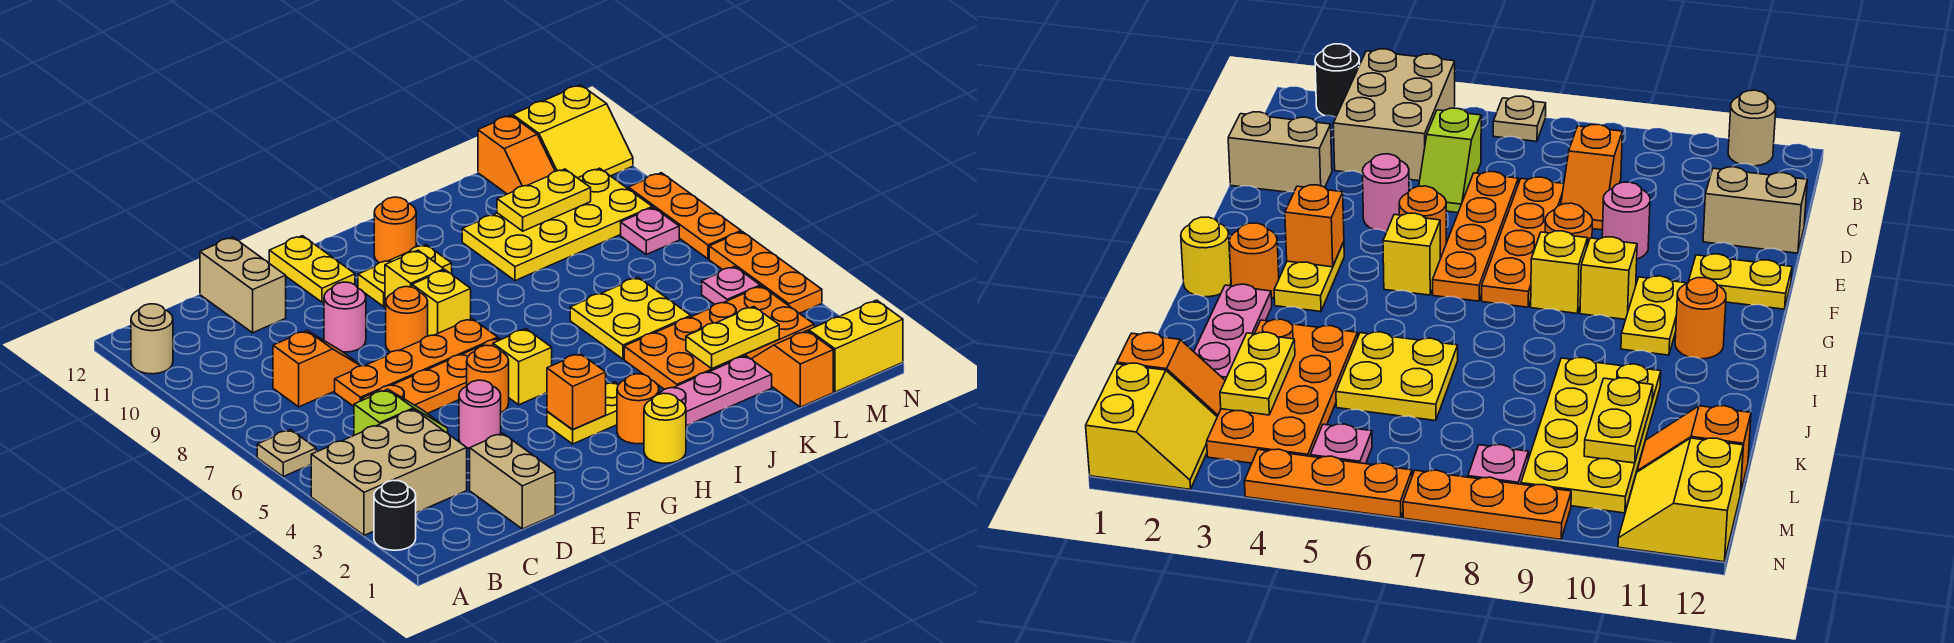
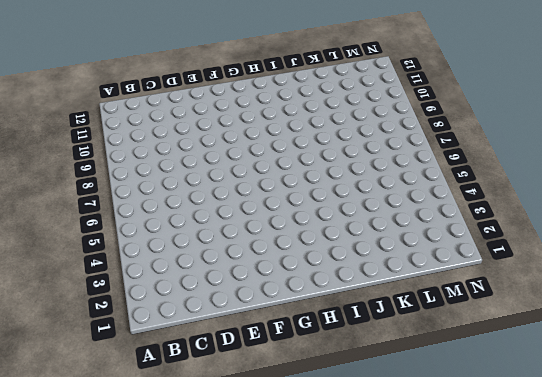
none -> black 1x1 round brick [374,480,416,550]
none -> tan 2x3 brick [311,409,467,535]
none -> tan 1x1 plate [257,430,316,476]
none -> tan 1x1 round brick [131,304,173,374]

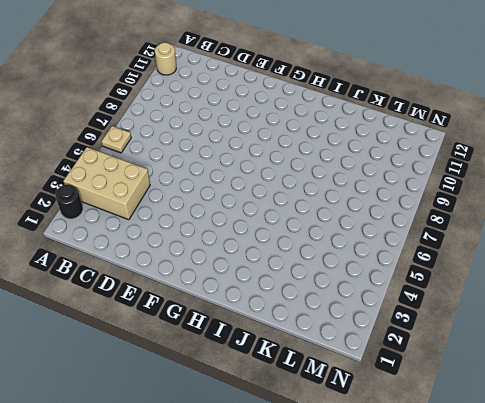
none -> lime 1x2 slope [354,389,448,435]
none -> orange 1x2 slope [273,331,361,407]
none -> tan 1x2 brick [470,433,555,529]
none -> orange 1x4 plate [362,338,501,413]

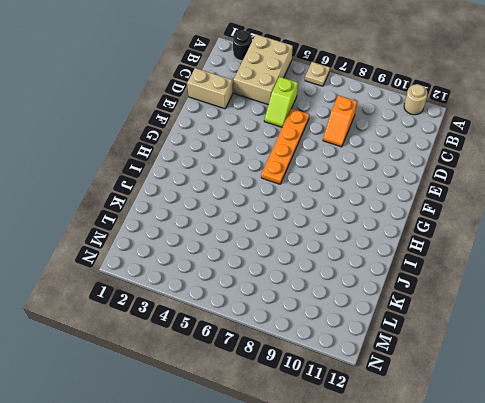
none -> orange 1x4 plate [335,319,498,406]
none -> tan 1x2 brick [200,237,286,333]
none -> pink 1x1 round brick [459,380,501,449]
none -> pink 1x1 round brick [324,282,366,352]

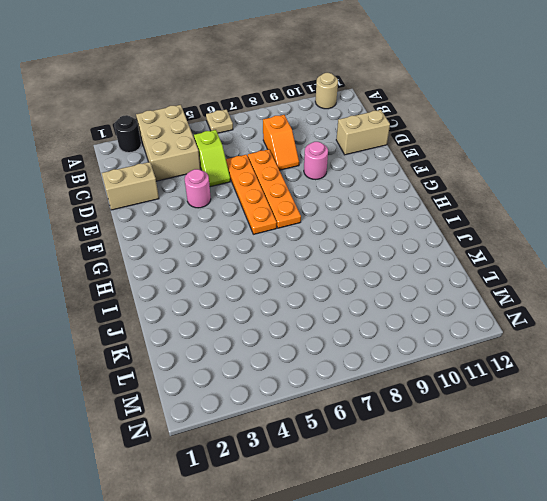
none -> orange 1x1 round brick [467,345,509,412]
none -> orange 1x1 round brick [386,287,428,352]
none -> yellow 1x2 plate [269,236,355,302]
none -> yellow 1x2 plate [547,382,618,444]

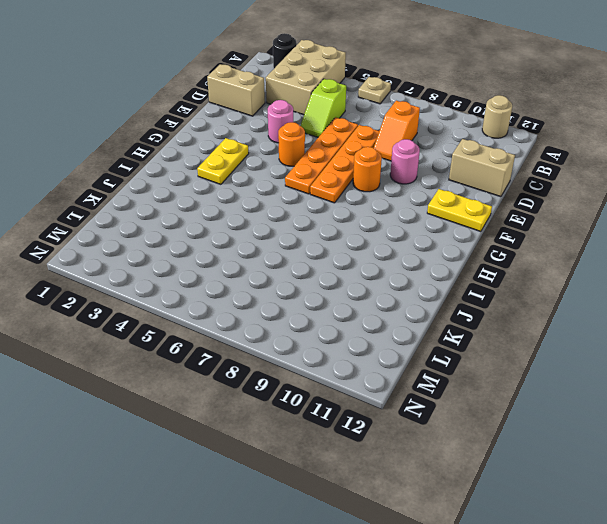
none -> yellow 1x1 brick [493,329,552,405]
none -> yellow 1x1 brick [412,270,471,336]
none -> yellow 1x1 brick [385,250,444,308]
none -> yellow 1x2 plate [358,245,452,307]

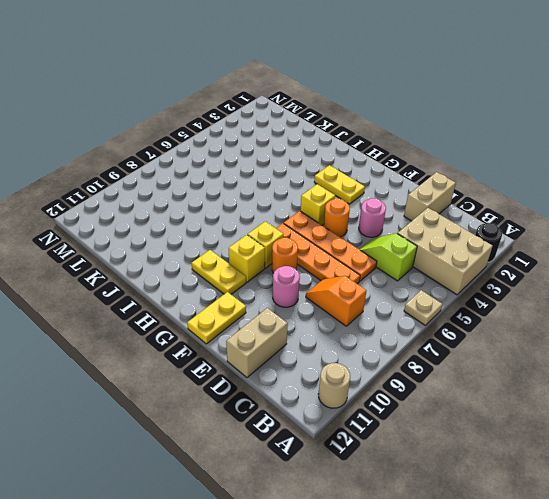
none -> yellow 1x1 round brick [644,393,686,463]
none -> orange 1x1 round brick [617,374,659,444]
none -> orange 1x1 round brick [374,197,416,263]
none -> pink 1x3 plate [660,356,772,426]

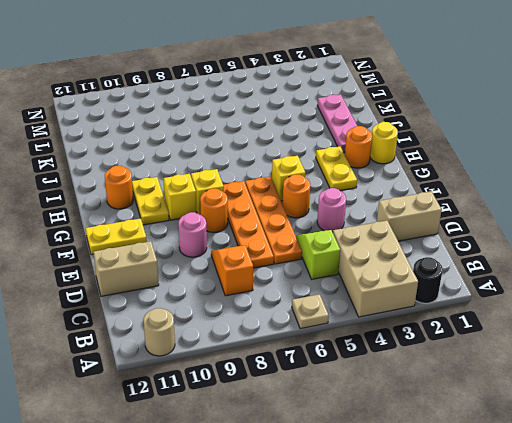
none -> orange 2x4 plate [624,286,814,389]
none -> yellow 2x2 plate [570,277,691,359]
none -> yellow 2x4 plate [462,168,652,281]
none -> orange 1x2 slope [752,331,833,407]

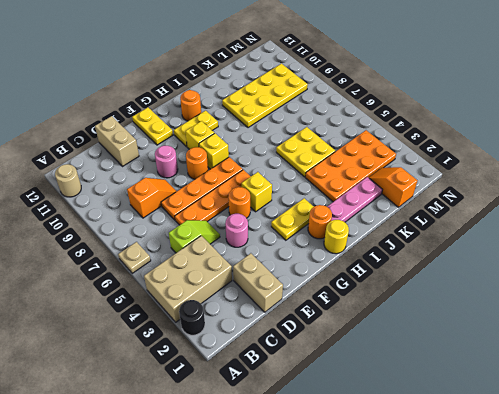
none -> orange 1x2 slope [478,115,555,194]
none -> yellow 2x2 slope [808,300,903,392]
none -> pink 1x1 plate [702,266,760,304]
none -> pink 1x1 plate [621,208,679,254]

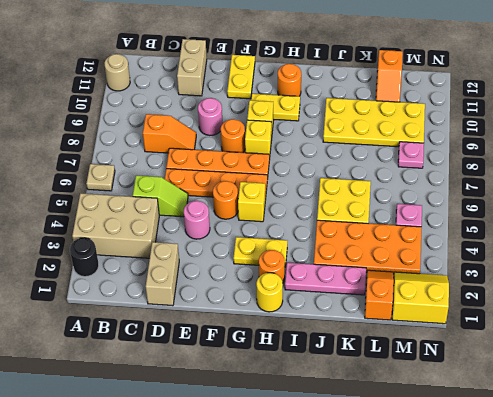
none -> yellow 2x2 slope [513,85,633,178]
none -> orange 1x3 plate [709,232,822,313]
none -> orange 1x3 plate [628,173,741,259]
none -> orange 1x1 brick [547,354,606,430]

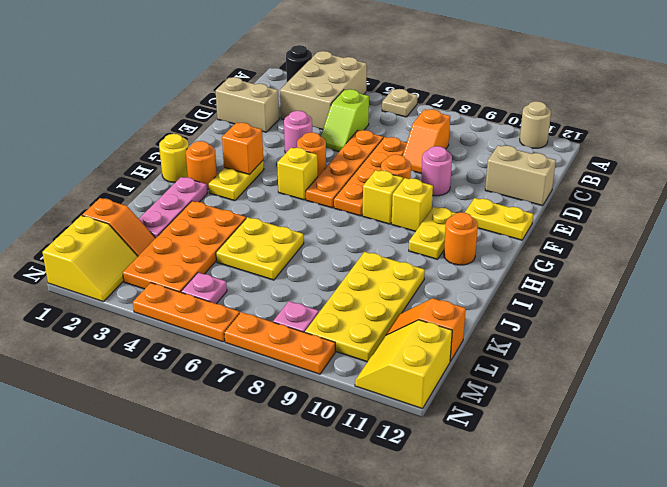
none -> yellow 1x2 plate [686,306,779,369]
none -> yellow 1x2 plate [497,169,591,231]

